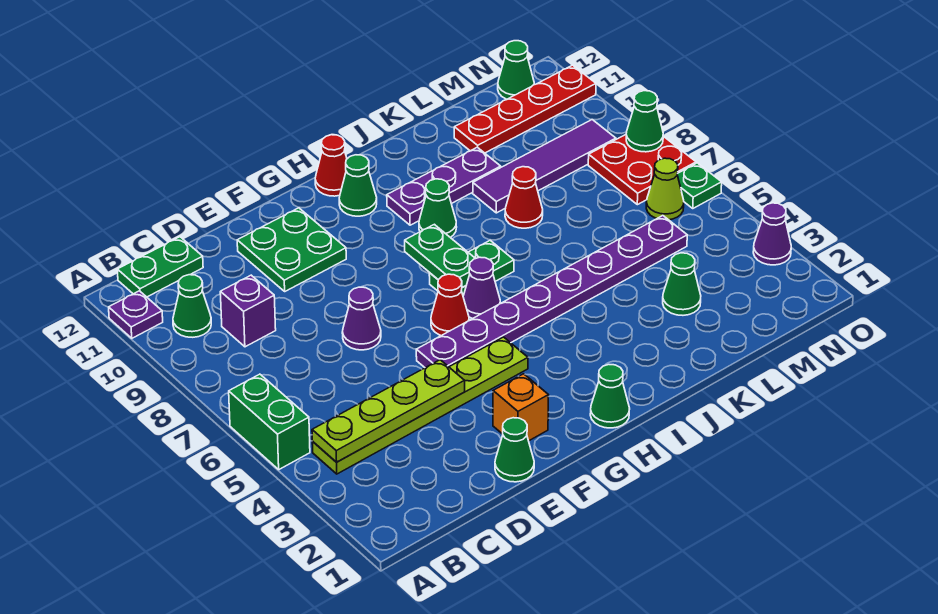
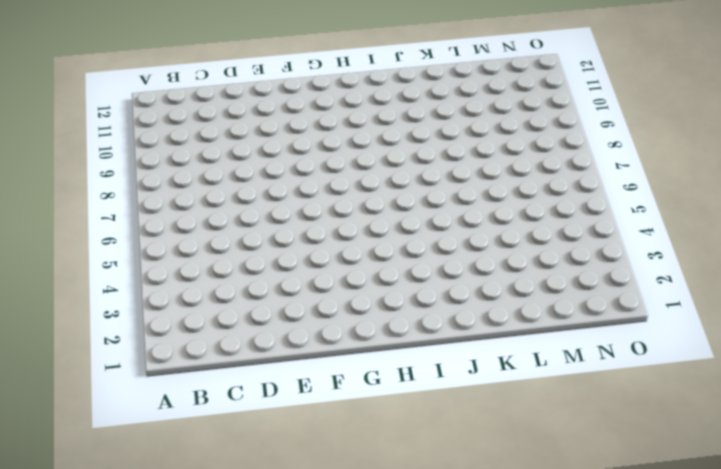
none -> green 1x2 brick [229,374,310,469]
none -> purple 1x1 plate [109,291,163,338]
none -> lime 1x6 plate [312,337,528,474]
none -> green 1x1 cone [173,275,211,337]

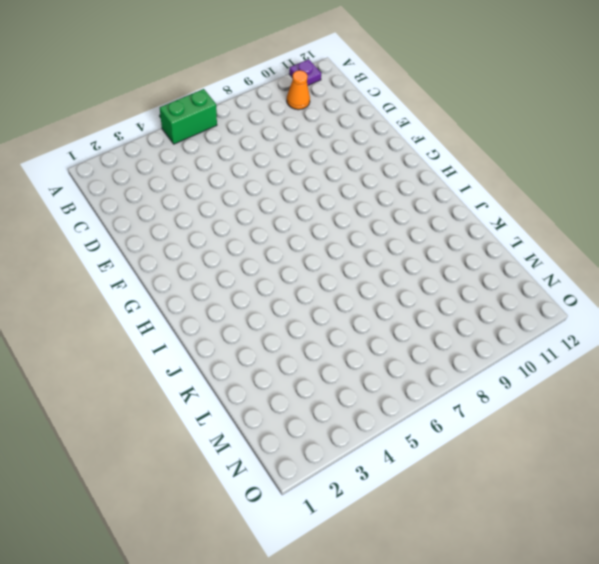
orange 1x1 cone [287,70,310,110] -> green 1x1 cone [173,275,211,337]
none -> lime 1x6 plate [312,337,528,474]
none -> green 1x2 plate [117,237,203,297]
none -> purple 1x1 brick [220,275,276,347]
none -> green 1x1 cone [495,418,534,482]

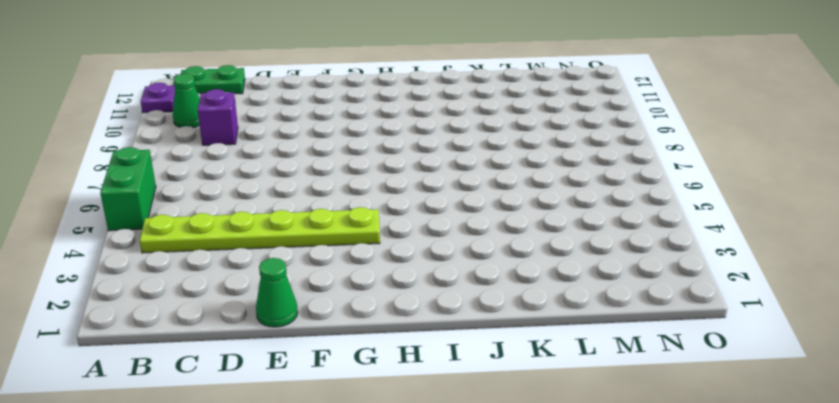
none -> purple 1x1 cone [342,287,381,350]
none -> green 2x2 plate [237,208,346,291]
none -> orange 1x1 brick [493,374,549,441]
none -> purple 1x8 plate [416,216,687,368]

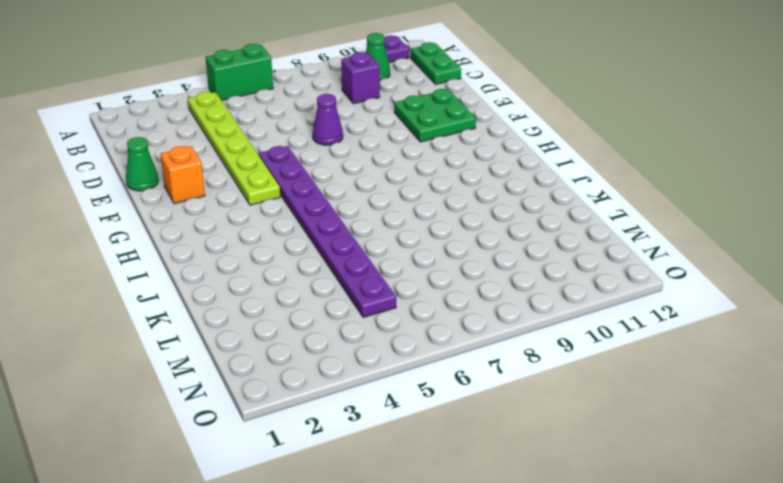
none -> red 1x1 cone [431,274,469,336]
none -> green 1x1 cone [590,365,630,428]
none -> purple 1x1 cone [463,257,500,319]
none -> green 1x2 plate [429,240,514,296]

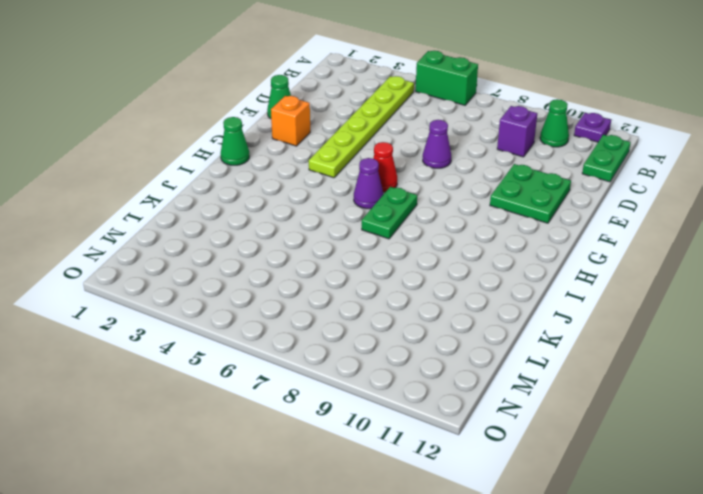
none -> purple 1x8 plate [416,216,687,368]
none -> green 1x1 cone [339,155,377,216]
none -> red 1x1 cone [315,135,347,196]
none -> green 1x1 cone [419,179,457,237]

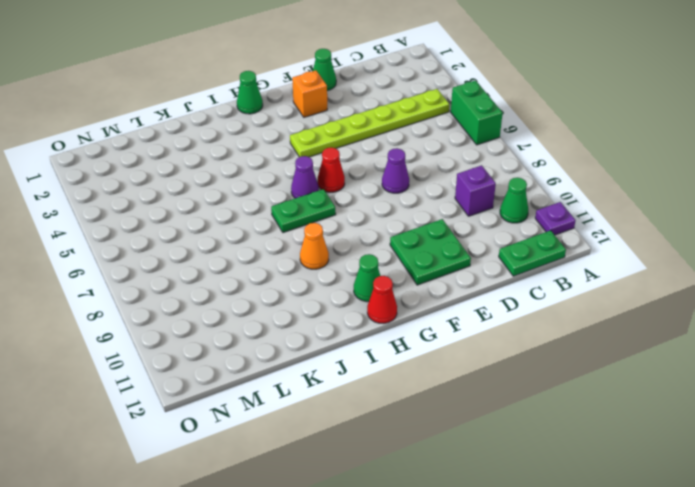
orange 1x1 cone [300,223,329,269] -> green 1x1 cone [419,179,457,237]
none -> purple 1x8 plate [416,216,687,368]
none -> purple 1x3 plate [387,147,501,225]
none -> red 1x1 cone [505,167,543,228]
none -> purple 1x4 tile [473,120,616,213]

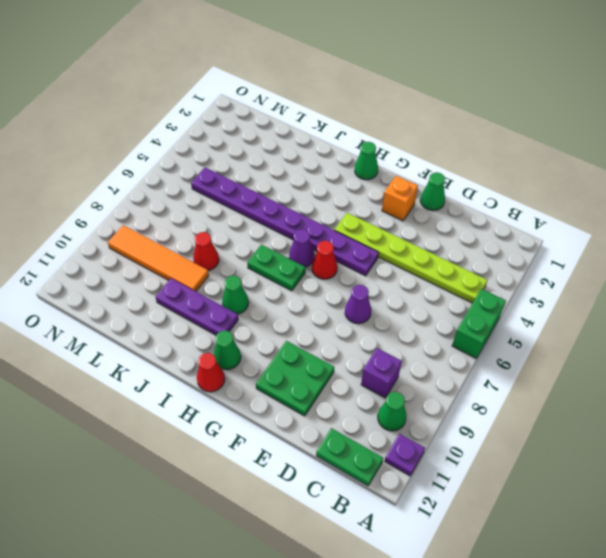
orange 1x4 tile [108,225,209,291] -> purple 1x4 tile [473,120,616,213]
none -> green 1x1 cone [663,253,701,315]
none -> red 1x4 plate [454,65,596,153]
none -> lime 1x1 cone [646,158,684,220]
none -> red 2x2 plate [588,135,696,205]

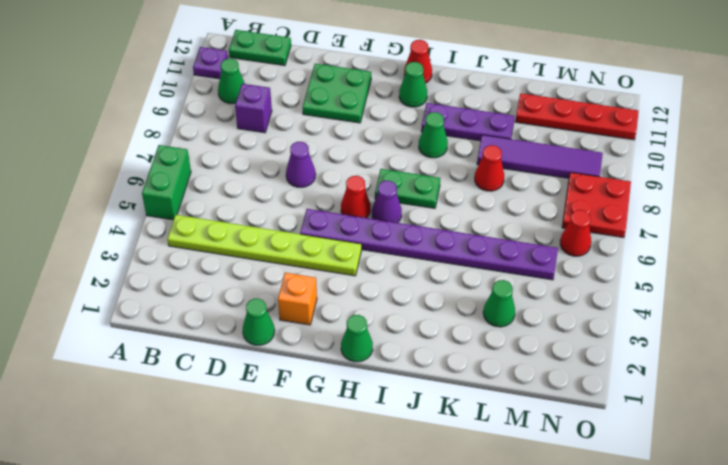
red 1x1 cone [560,210,591,256] -> lime 1x1 cone [646,158,684,220]
none -> green 1x1 cone [498,41,534,99]
none -> purple 1x1 cone [753,203,791,265]
none -> green 1x1 plate [677,163,722,208]
none -> lime 1x4 plate [312,360,465,462]

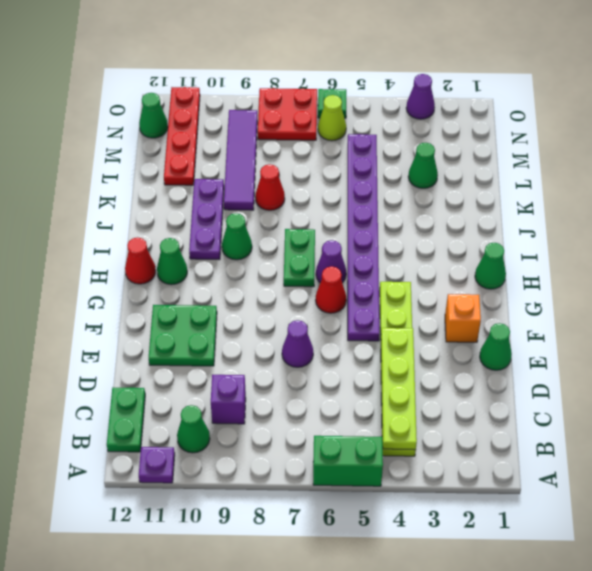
none -> green 1x2 plate [405,224,475,288]
none -> green 1x1 cone [626,91,663,152]

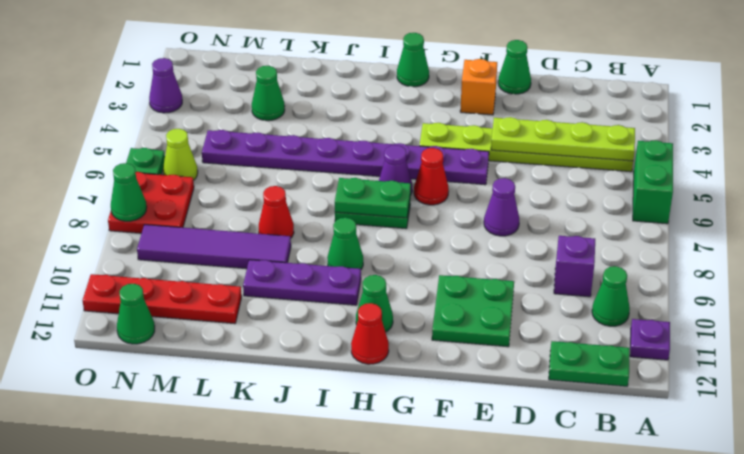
green 1x2 plate [335,178,411,218] -> green 1x2 plate turned to [405,224,475,288]

